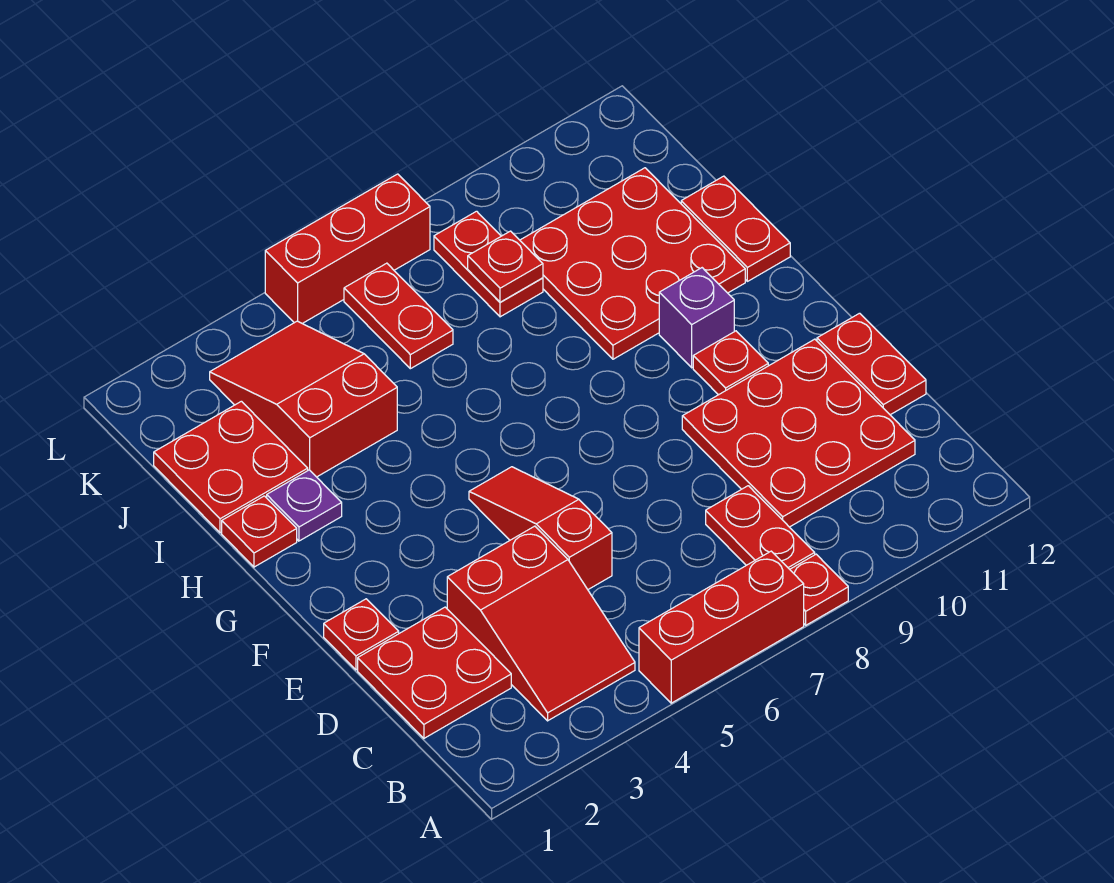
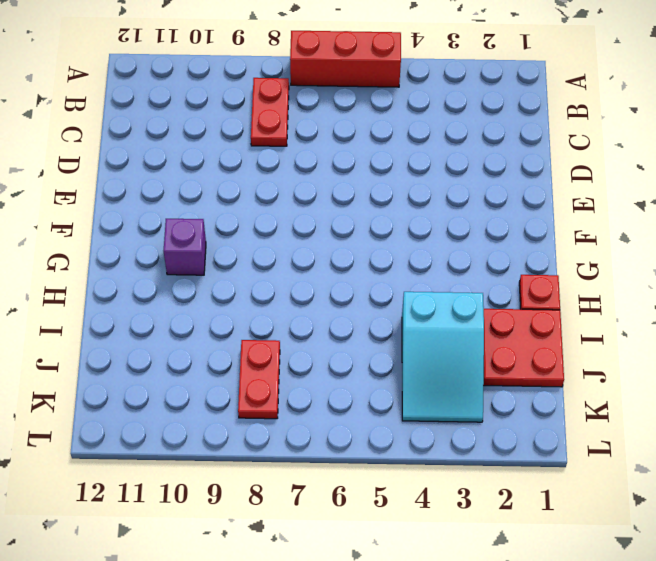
cyan 2x3 slope [402,292,484,422] -> red 2x3 slope [210,321,397,477]
none -> red 1x1 plate [790,554,848,625]
none -> red 2x3 slope [447,526,635,721]
none -> red 2x2 plate [358,607,511,738]

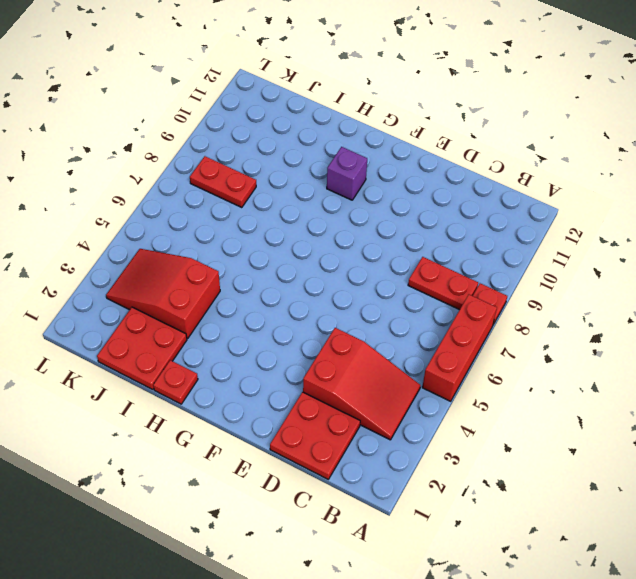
none -> red 3x3 plate [682,339,915,527]
none -> red 1x3 slope [469,467,612,589]
none -> red 1x2 plate [817,313,926,415]

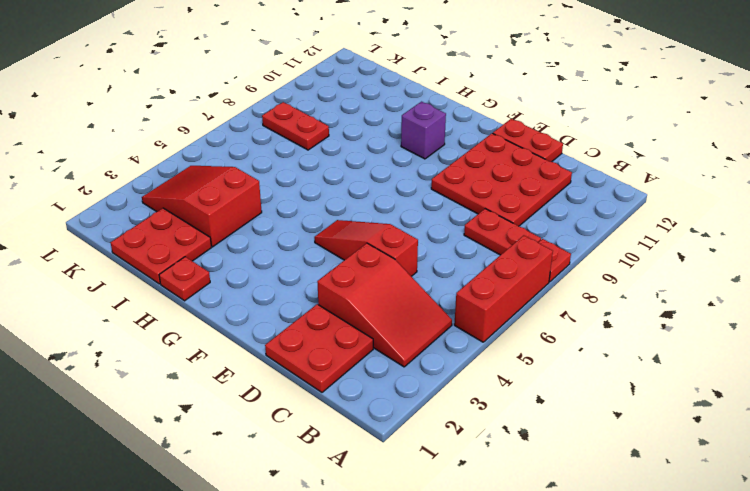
none -> red 1x1 plate [324,599,399,670]
none -> red 1x1 plate [693,331,768,395]
none -> purple 1x1 plate [267,470,342,541]

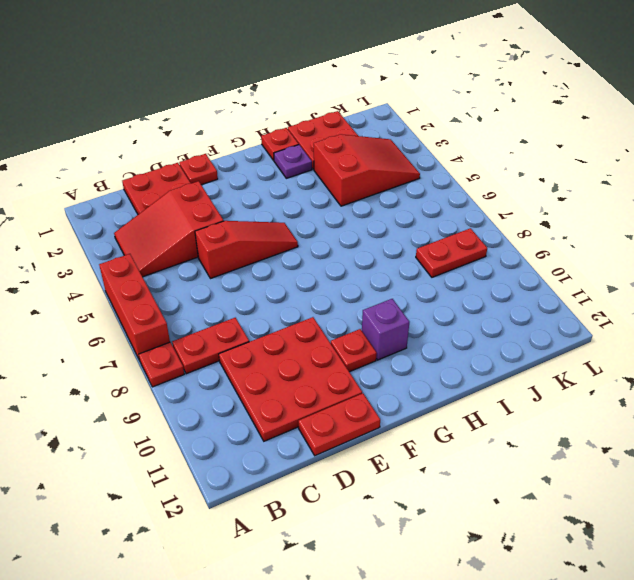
none -> red 3x3 plate [520,168,745,359]
none -> red 1x2 plate [681,176,790,281]
none -> red 1x2 plate [344,263,453,369]

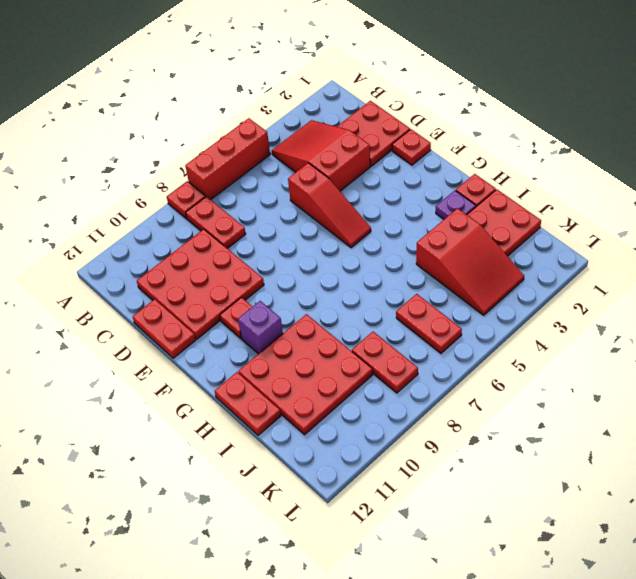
none -> red 1x3 brick [265,174,430,324]
none -> red 1x1 plate [468,231,543,302]

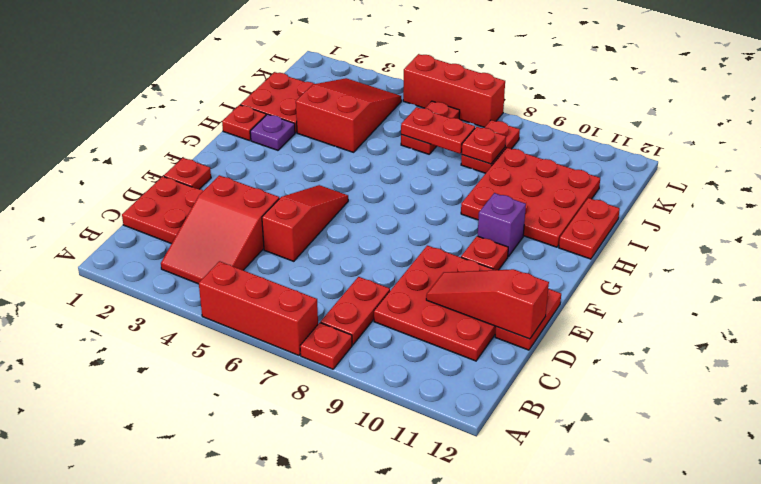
red 1x3 slope [426,269,549,339] -> none
red 1x2 plate [401,107,475,154] -> none

